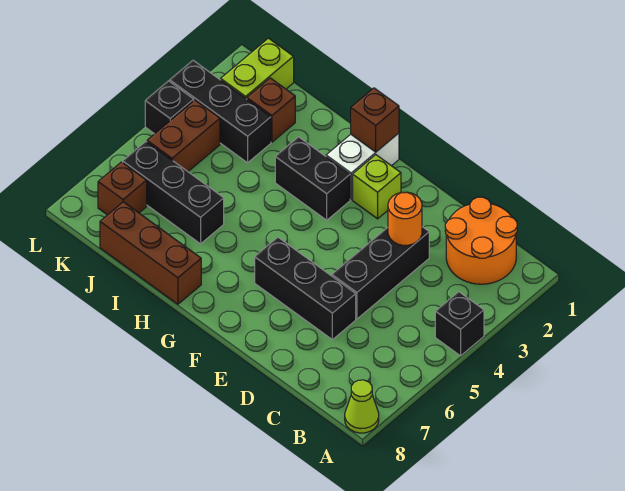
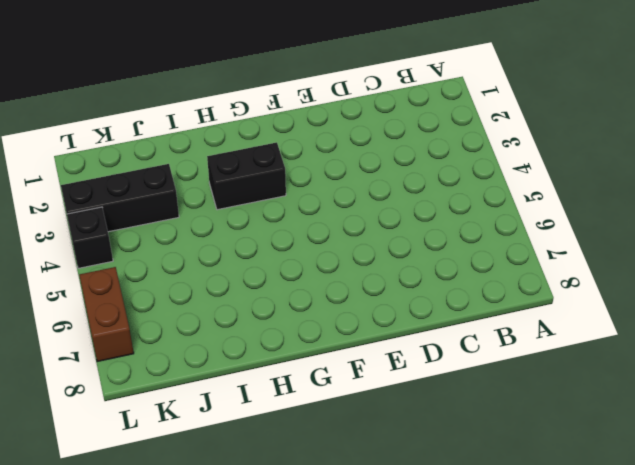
brown 1x2 brick [79,267,134,362] -> brown 1x2 brick moved to [147,100,220,171]
none -> black 1x1 brick [435,292,484,356]
none -> lime 1x1 cone [345,380,379,433]
none -> orange 2x2 round brick [445,197,517,284]

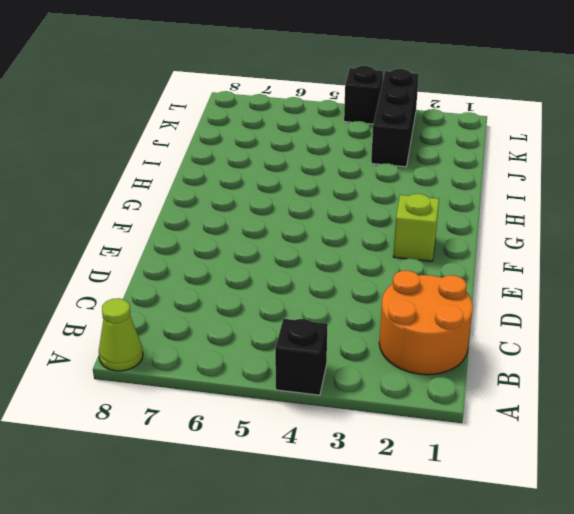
none -> black 1x3 brick [332,227,429,319]
none -> black 1x3 brick [255,237,356,340]
none -> white 1x2 brick [326,133,399,199]

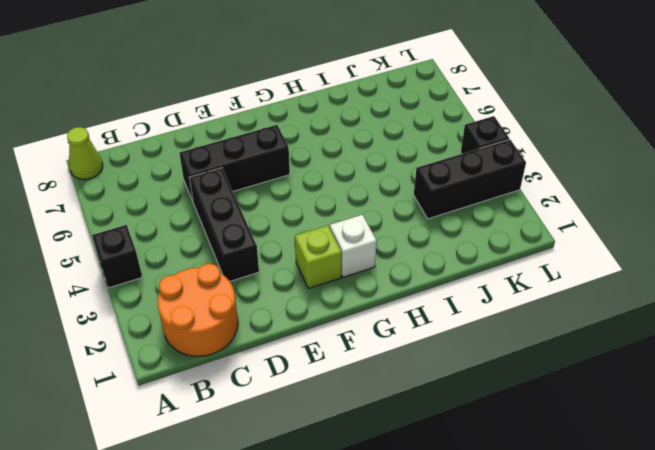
white 1x1 brick [330,215,377,277] -> white 1x2 brick [326,133,399,199]
none -> black 1x2 brick [275,137,350,220]
none -> brown 1x3 brick [100,202,201,304]
none -> black 1x3 brick [123,142,224,244]

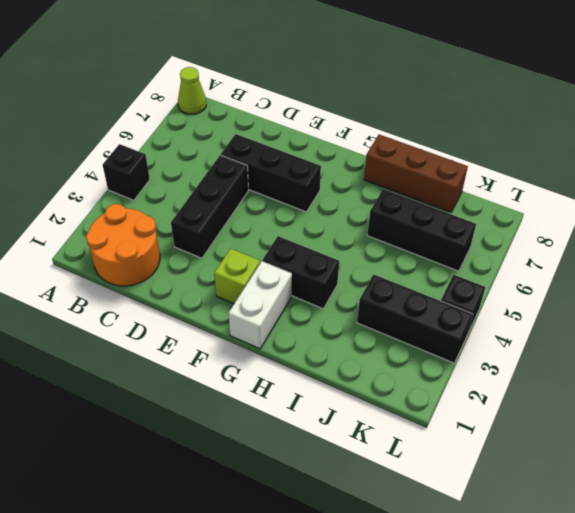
none -> brown 1x1 brick [247,78,295,142]
none -> lime 1x2 brick [221,38,294,99]
none -> brown 1x2 brick [147,100,220,171]

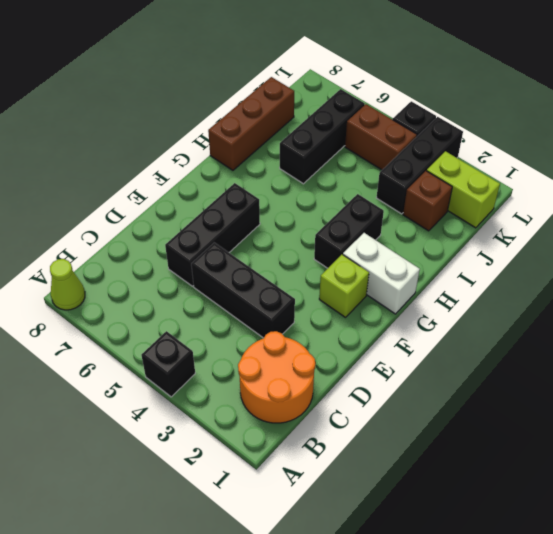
none -> brown 1x1 brick [98,162,147,215]
none -> orange 1x1 round brick [388,192,422,245]
none -> brown 1x1 brick [351,88,399,152]

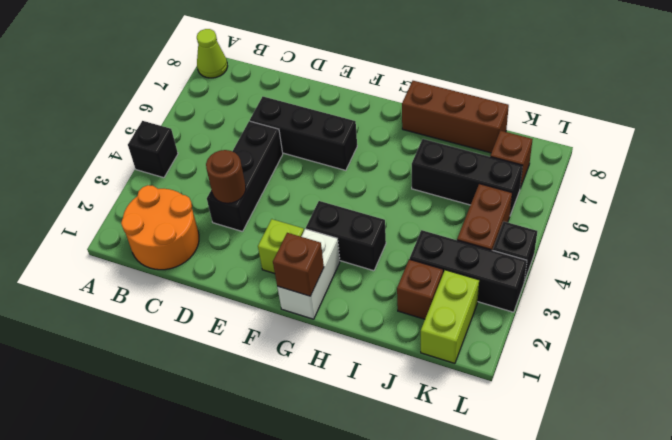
brown 1x1 round brick [206,150,246,203] -> orange 1x1 round brick [388,192,422,245]

